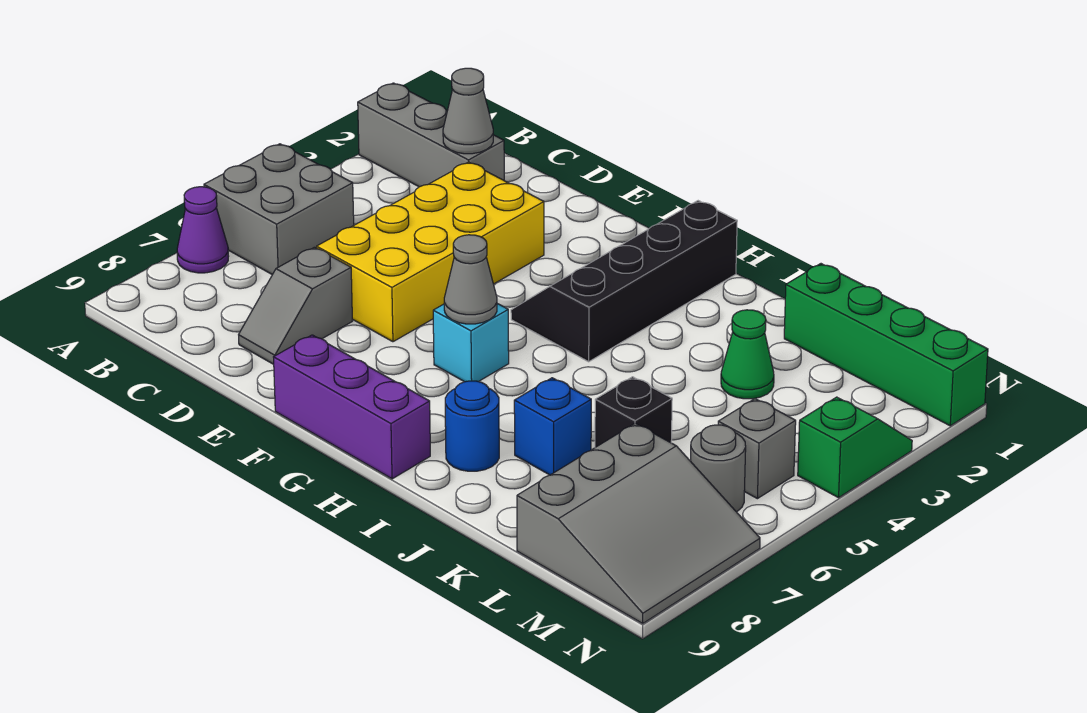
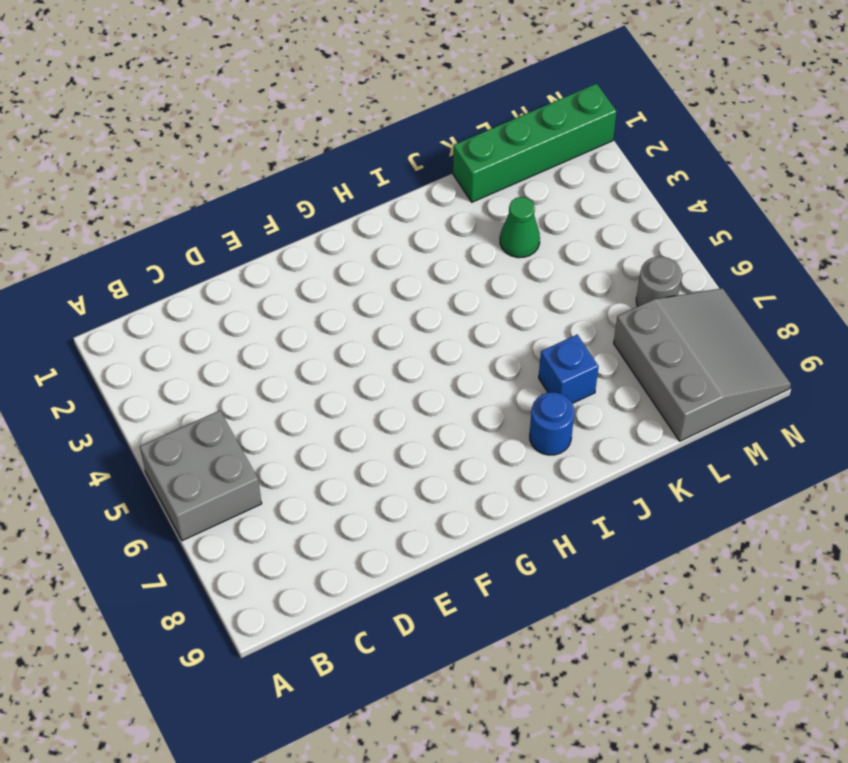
none -> grey 1x3 brick [358,83,504,187]
none -> purple 1x1 cone [177,187,229,273]
none -> yellow 2x4 brick [317,162,544,342]

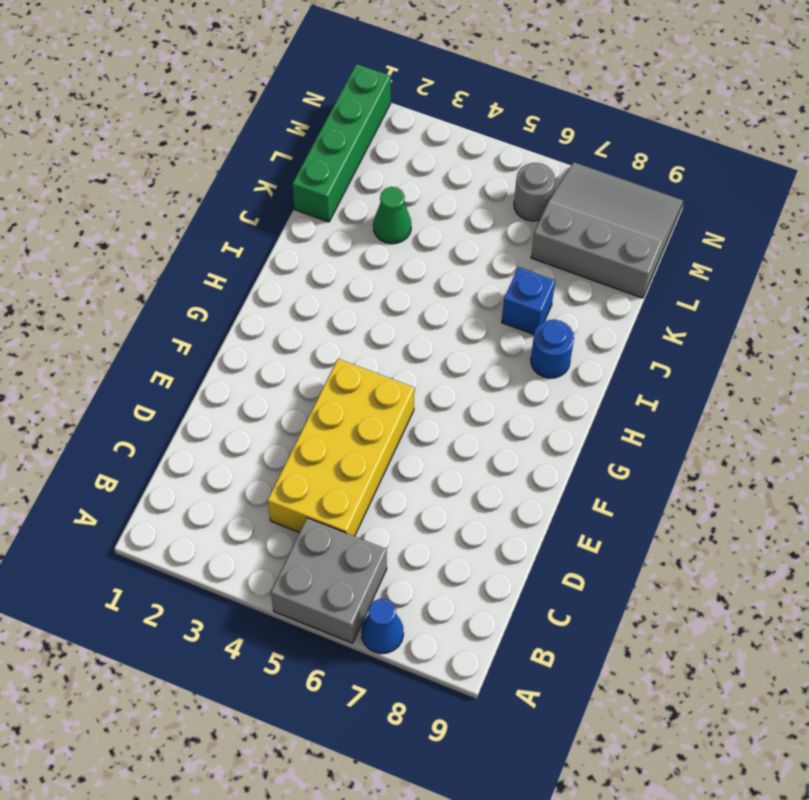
blue 1x1 cone [361,599,404,654] -> purple 1x1 cone [177,187,229,273]
yellow 2x4 brick [268,359,414,536] -> yellow 2x4 brick turned to [317,162,544,342]
none -> grey 1x3 brick [358,83,504,187]
none -> grey 1x2 slope [239,247,352,364]
none -> purple 1x3 brick [274,335,430,479]

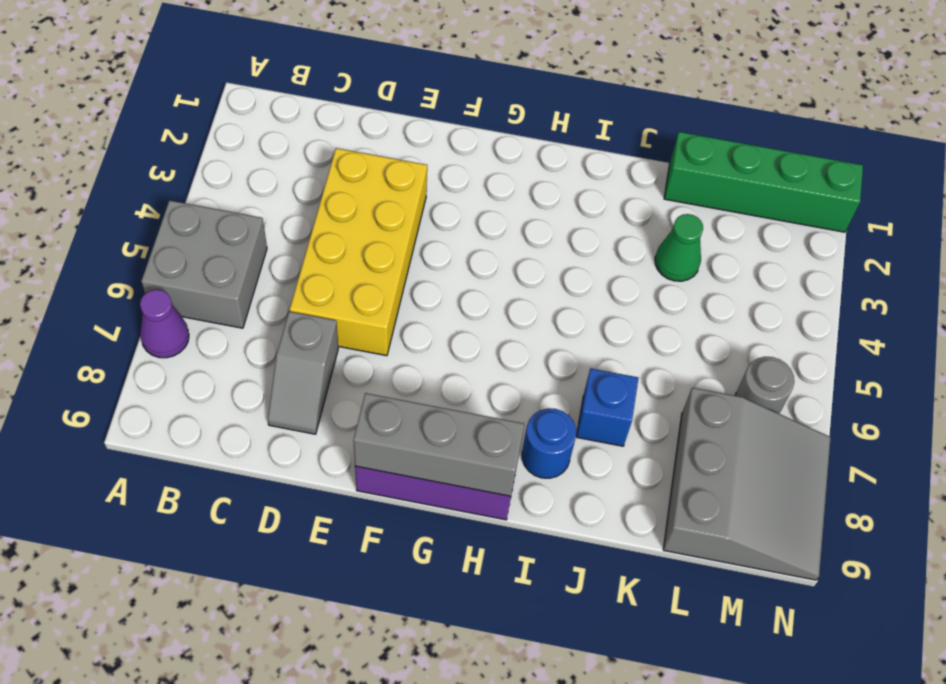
grey 1x3 brick [353,393,524,496] -> grey 1x3 brick moved to [358,83,504,187]
none -> black 2x4 slope [511,201,737,362]
none -> cyan 1x1 brick [433,304,509,382]
none -> black 1x1 brick [595,377,672,447]

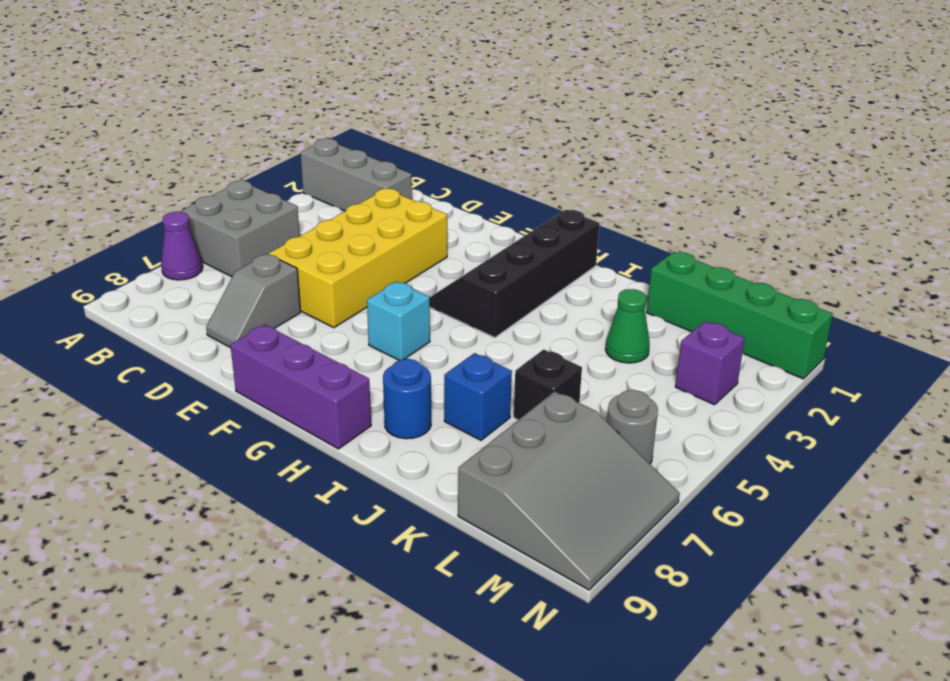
purple 1x1 brick [675,321,745,405] -> none
none -> grey 1x1 brick [718,399,796,499]
none -> green 1x2 slope [798,397,912,498]
none -> grey 1x1 cone [443,68,493,154]

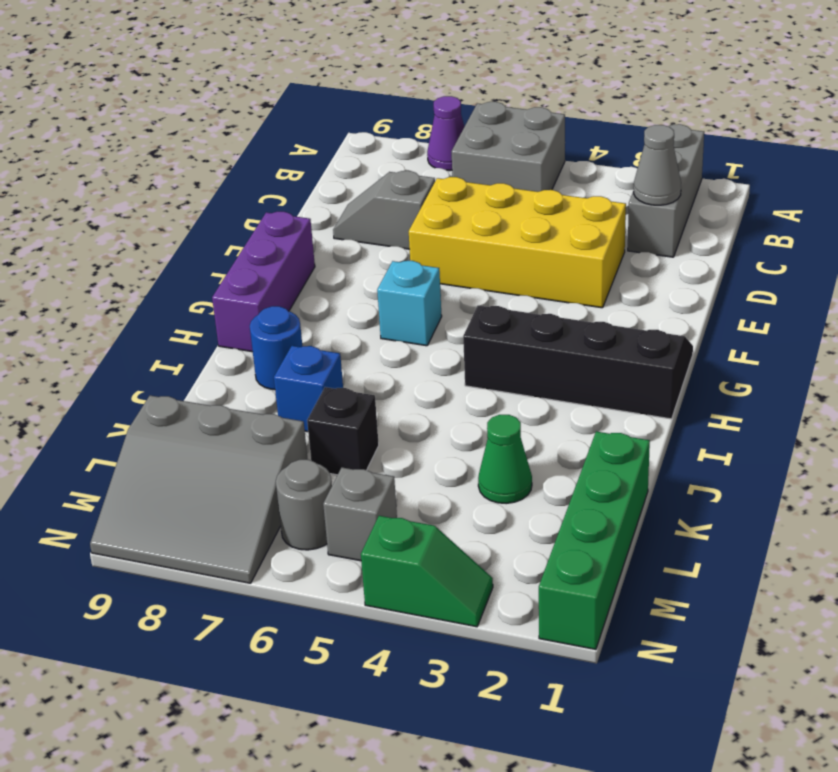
none -> grey 1x1 cone [444,235,497,324]

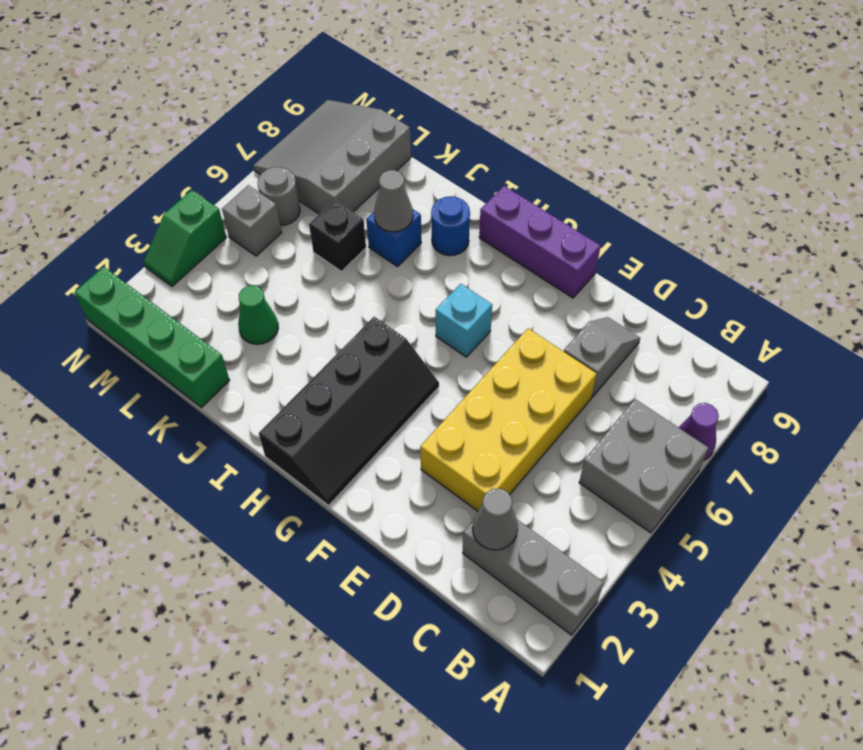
grey 1x1 cone [374,170,413,232] -> grey 1x1 cone moved to [444,235,497,324]

